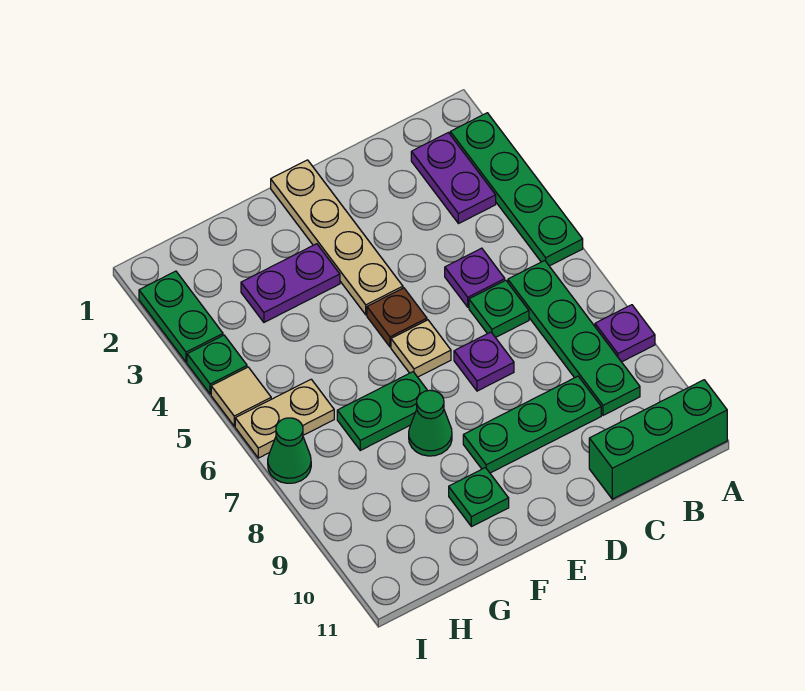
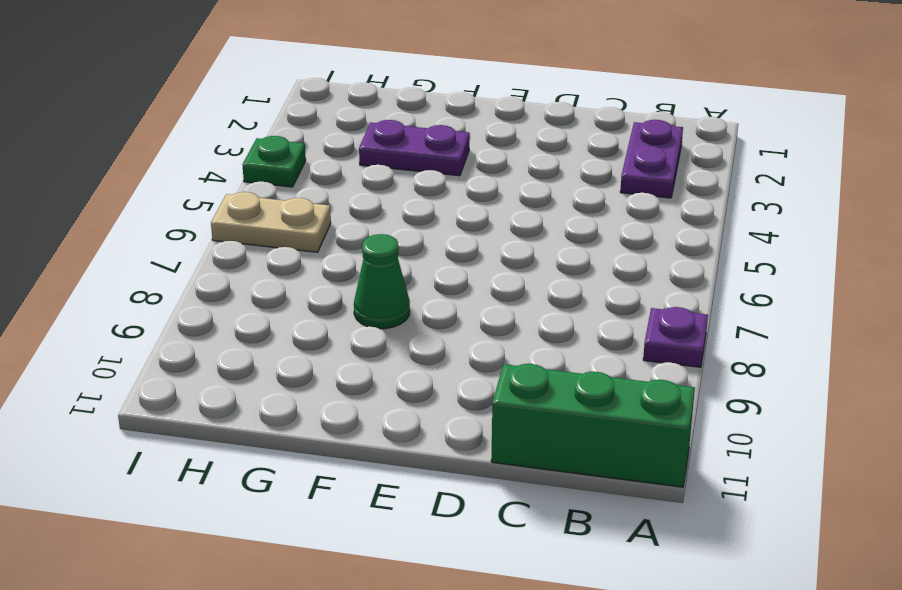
none -> green 1x4 plate [450,113,583,266]
none -> green 1x4 plate [508,261,640,415]
none -> purple 1x1 plate [445,248,505,307]

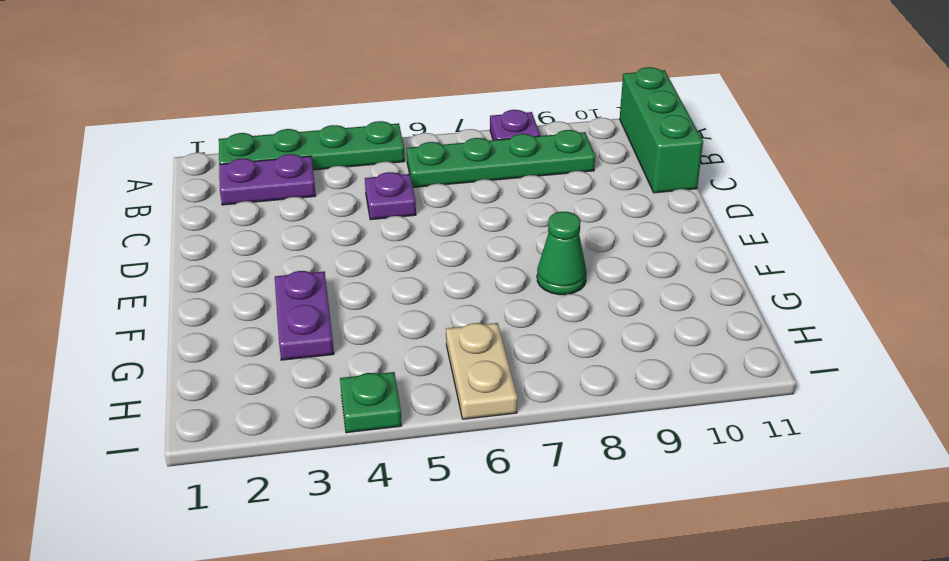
none -> green 1x1 plate [469,280,529,338]
none -> green 1x3 plate [463,376,601,473]
none -> purple 1x1 plate [454,332,514,391]

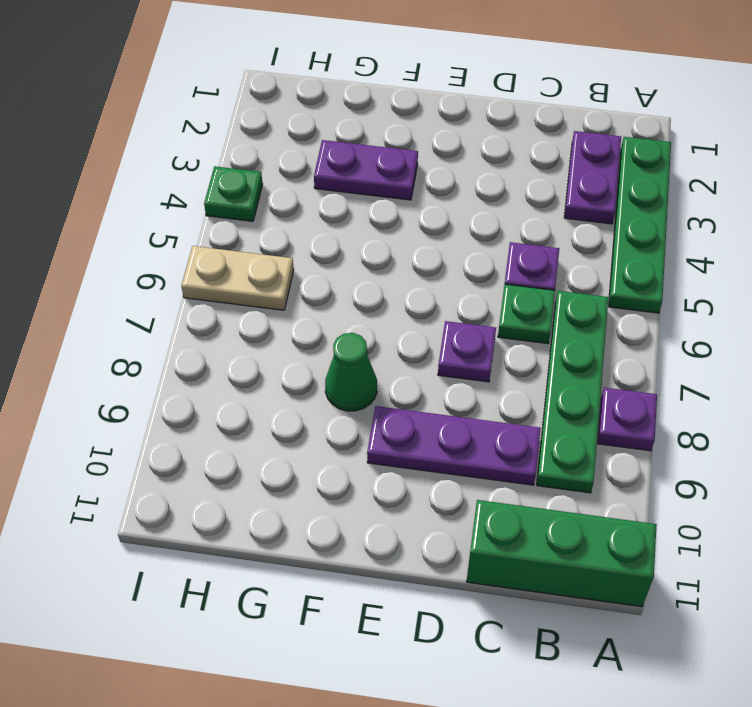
purple 1x3 plate [367,406,541,485] -> green 1x3 plate [463,376,601,473]
none -> tan 1x4 plate [271,160,403,315]
none -> brown 1x1 plate [367,288,427,347]
none -> tan 1x1 plate [391,320,451,377]

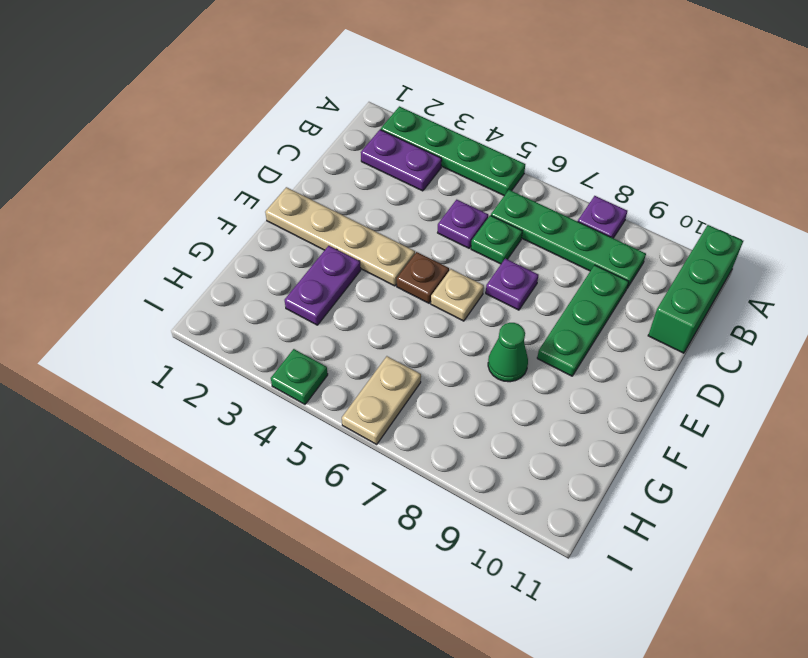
none -> green 1x2 plate [337,372,428,450]
none -> green 1x1 plate [449,468,509,527]
none -> green 1x2 plate [139,271,223,362]

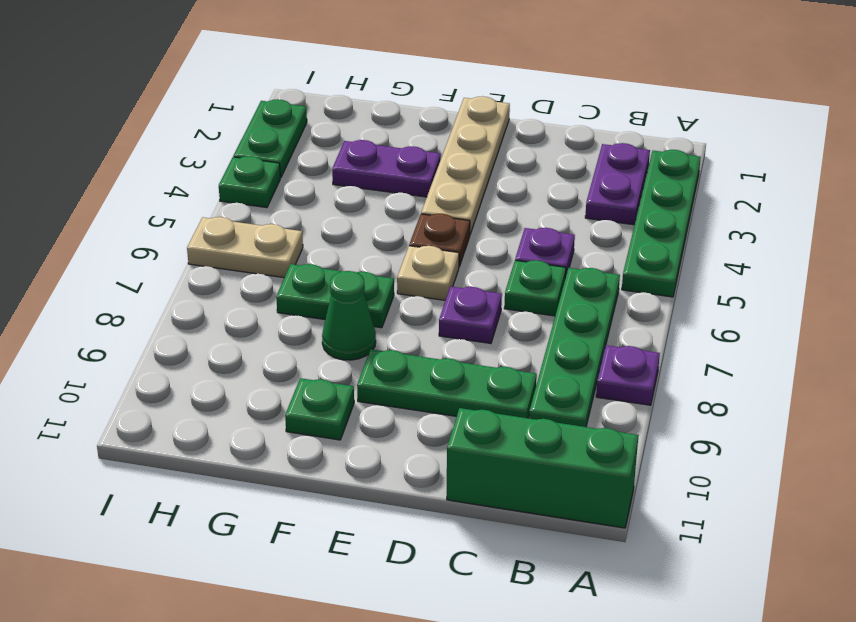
none -> tan 1x1 tile [211,367,271,426]
none -> green 1x1 cone [268,418,311,483]

